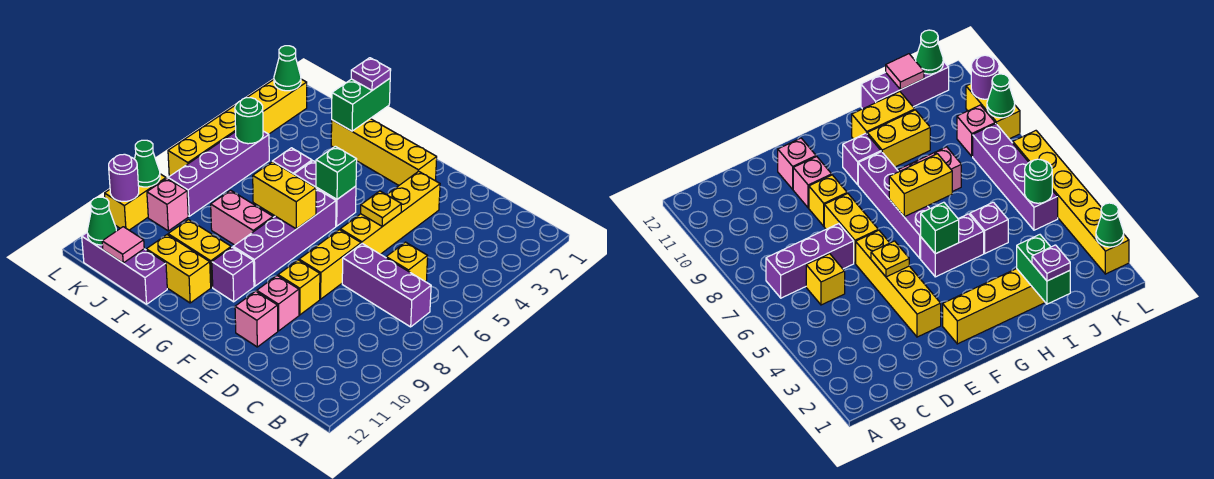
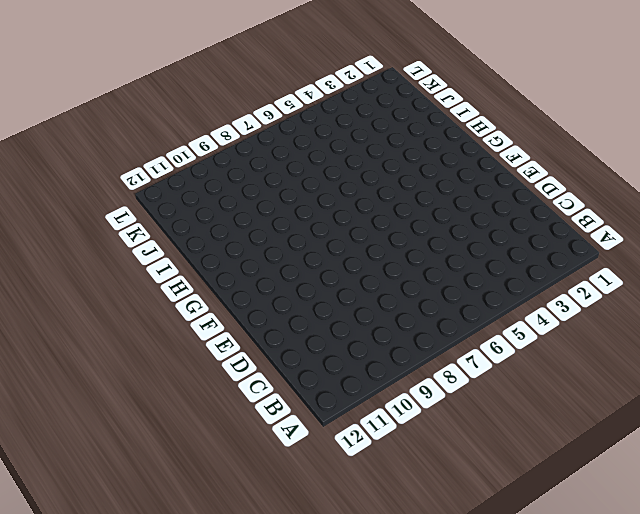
none -> purple 1x3 brick [342,244,431,327]
none -> yellow 1x1 brick [386,242,428,282]
none -> yellow 1x4 brick [340,171,440,254]
none -> yellow 1x2 brick [299,230,361,299]

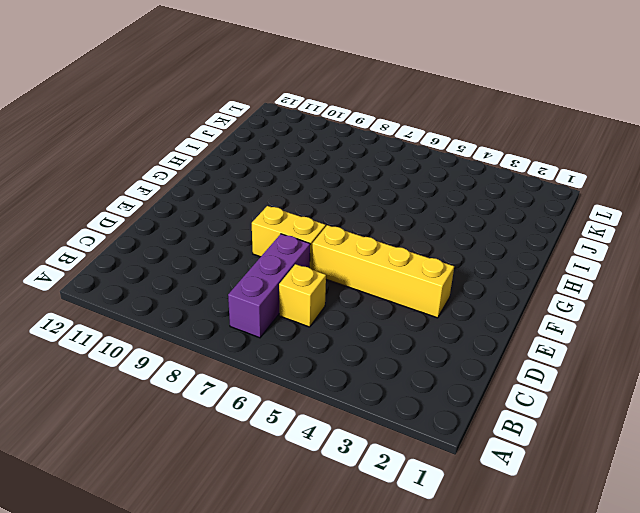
none -> yellow 1x1 brick [278,260,320,315]
none -> pink 1x1 brick [257,276,299,331]
none -> pink 1x1 brick [235,291,278,347]
none -> yellow 1x4 brick [331,119,437,185]

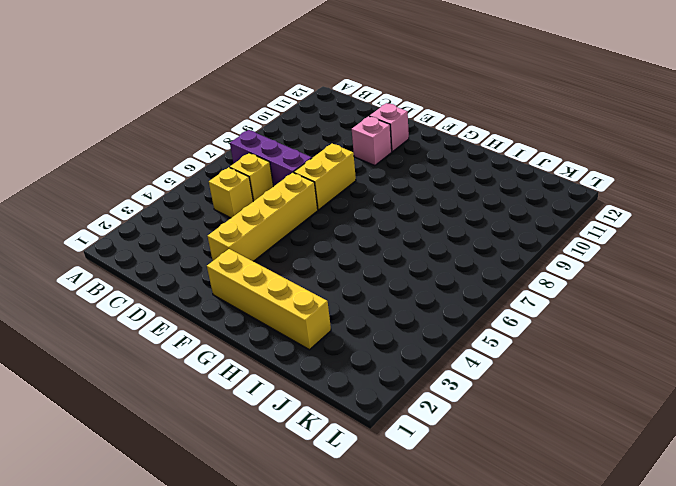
yellow 1x1 brick [209,167,253,218] -> yellow 1x1 brick moved to [278,260,320,315]
none -> purple 1x2 brick [294,161,356,226]
none -> purple 1x4 brick [233,189,336,286]
none -> purple 1x1 brick [212,247,254,302]
none -> pink 1x2 brick [211,190,273,245]

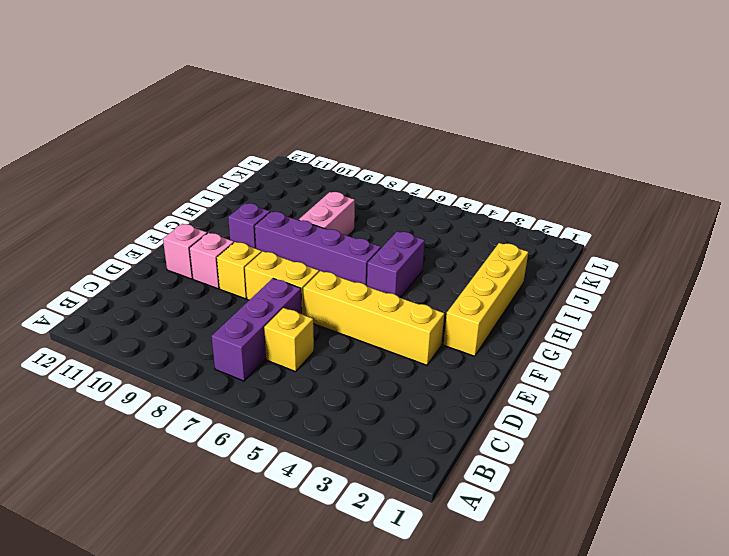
none -> yellow 1x2 brick [168,220,231,287]
none -> yellow 1x2 brick [146,235,211,303]
none -> purple 1x1 brick [272,148,312,174]
none -> purple 1x3 brick [82,233,167,304]

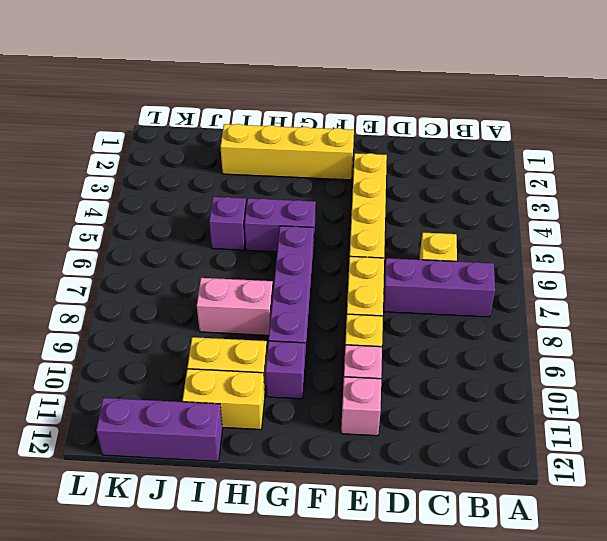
none -> purple 1x4 brick [168,131,269,216]
none -> pink 1x1 brick [147,178,188,231]
none -> yellow 1x6 brick [168,79,307,176]
none -> yellow 1x2 brick [105,174,166,230]

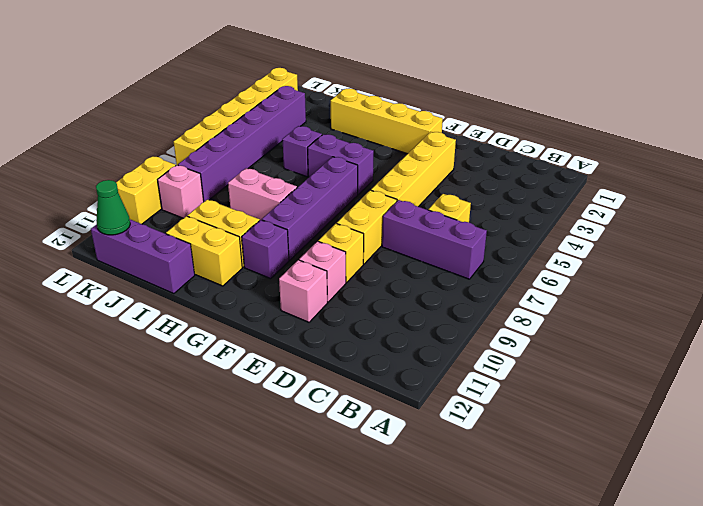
purple 1x6 brick [178,86,306,202] -> purple 1x4 brick [168,131,269,216]
none -> yellow 1x1 plate [361,191,401,226]
none -> green 1x1 brick [316,146,357,199]
none -> yellow 1x2 brick [253,162,316,229]
none -> green 1x2 brick [332,79,390,131]

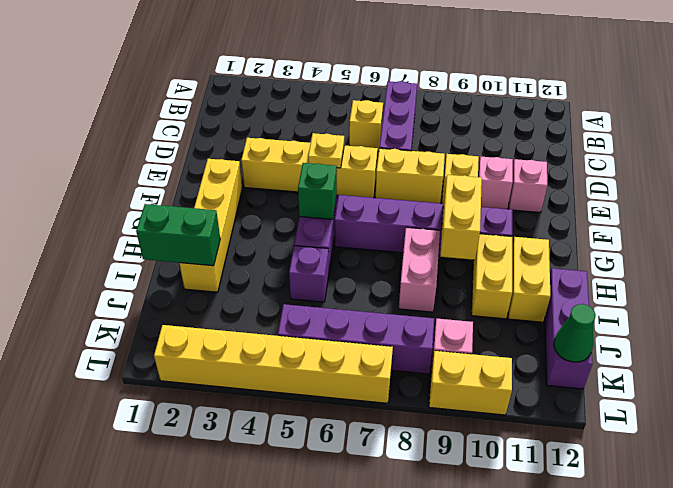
yellow 1x2 brick [440,175,482,260] -> yellow 1x2 brick moved to [253,162,316,229]
none -> pink 1x1 tile [102,227,144,263]
none -> green 1x1 round brick [235,98,263,144]
none -> green 1x1 cone [274,46,301,91]
none -> green 1x1 cone [135,140,160,187]

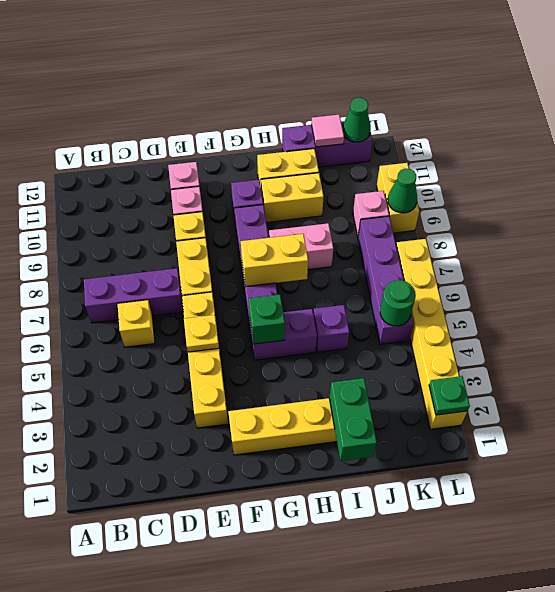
green 1x1 plate [429,376,470,415] -> green 1x1 cone [274,46,301,91]
none -> purple 1x1 round brick [109,154,139,201]
none -> purple 1x1 plate [351,58,391,90]

